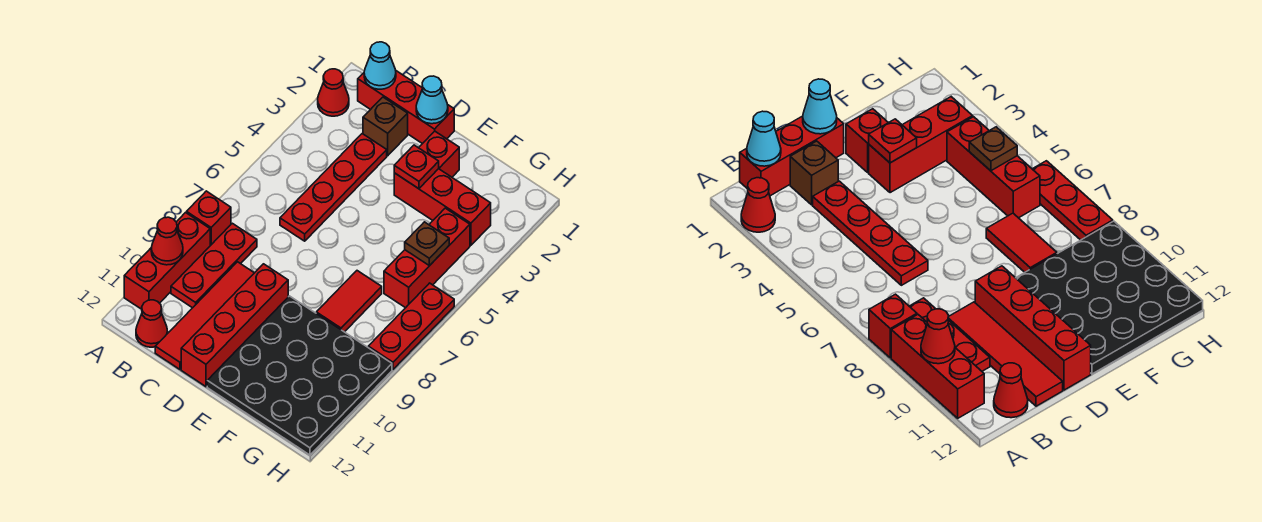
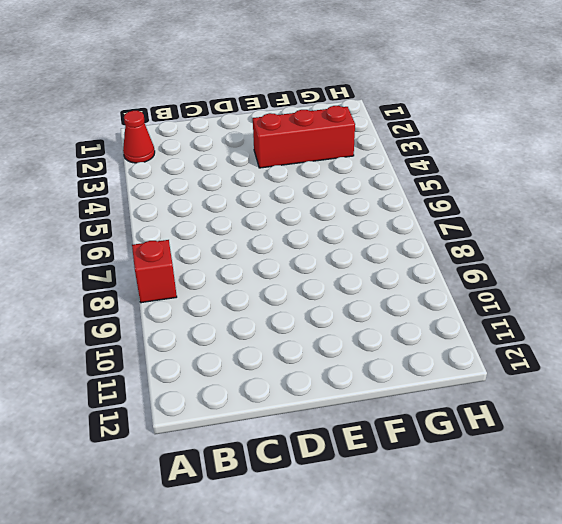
none -> red 1x3 brick [124,213,210,309]
none -> red 1x3 brick [358,71,454,144]
none -> red 1x3 plate [171,223,257,308]

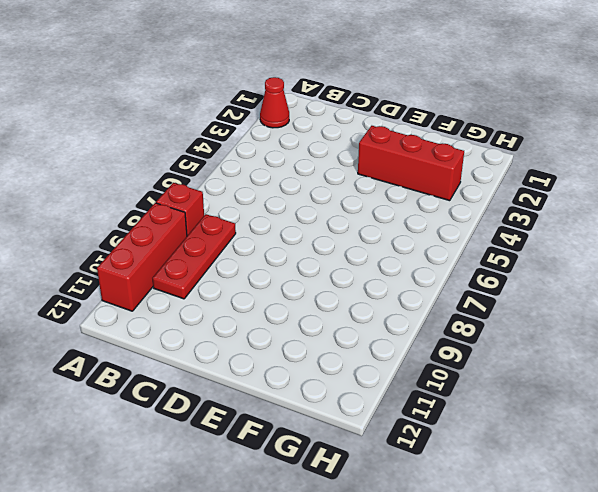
none -> red 1x3 brick [358,71,454,144]
none -> red 1x1 cone [136,300,168,347]
none -> brown 1x1 brick [363,97,408,156]

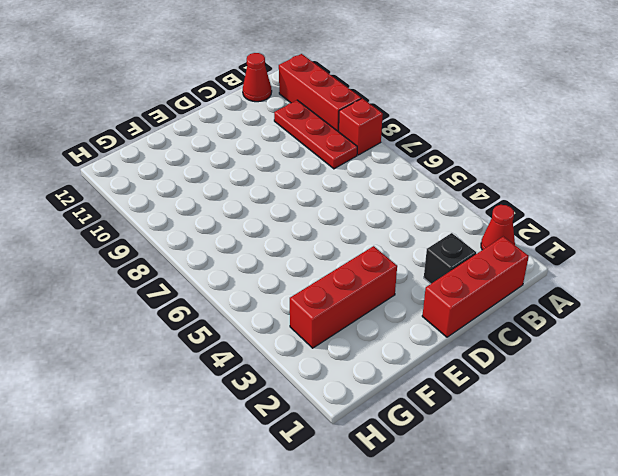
black 1x1 brick [424,233,476,284] -> brown 1x1 brick [363,97,408,156]
none -> red 1x4 plate [280,134,387,241]
none -> red 1x4 tile [155,262,254,369]
none -> red 1x4 brick [181,264,288,387]

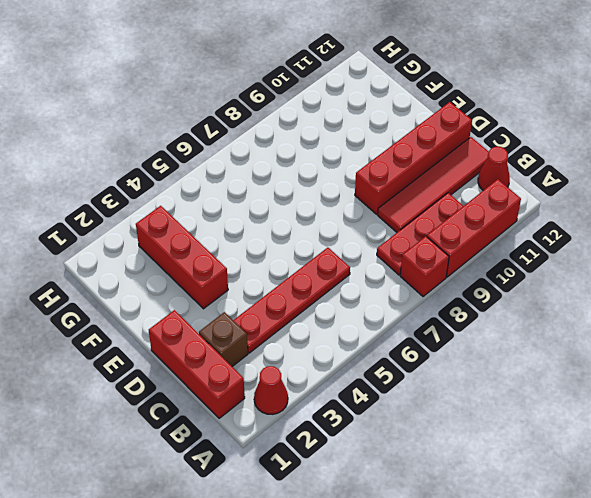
none -> red 1x1 brick [419,131,459,177]
none -> black 4x4 plate [207,296,392,455]
none -> red 1x2 tile [316,271,382,332]

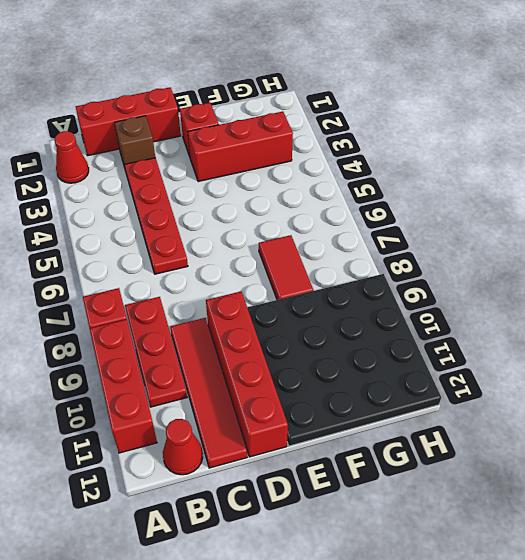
none -> red 1x3 brick [384,208,470,308]
none -> red 1x3 plate [368,283,454,369]
none -> red 1x1 cone [151,217,183,265]

